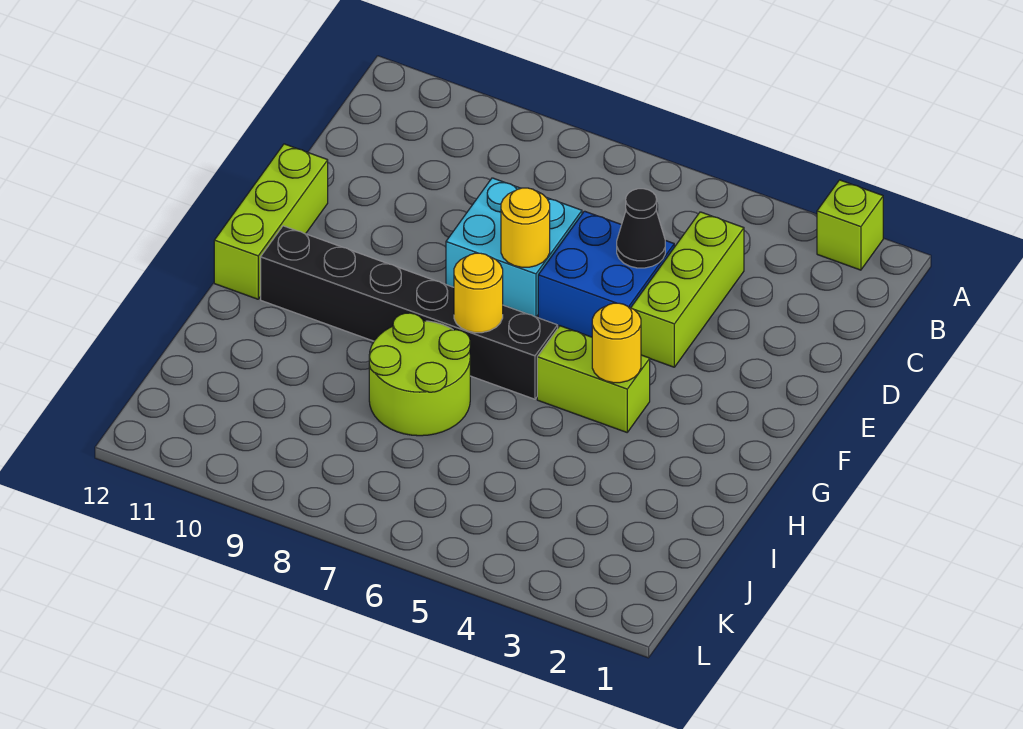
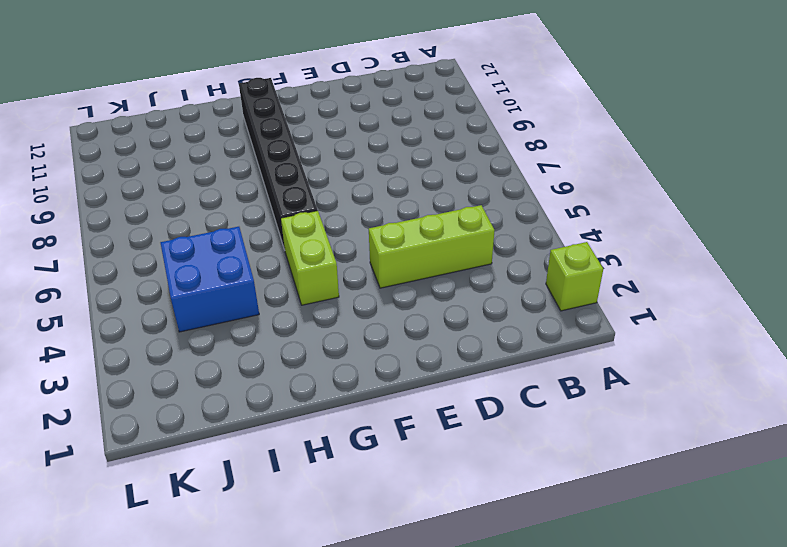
blue 2x2 brick [160,227,259,332] -> blue 2x2 brick moved to [538,211,674,337]
none -> cyan 2x2 brick [446,178,582,317]
none -> lime 1x3 brick [214,144,328,299]
none -> lime 2x2 round brick [369,313,470,436]

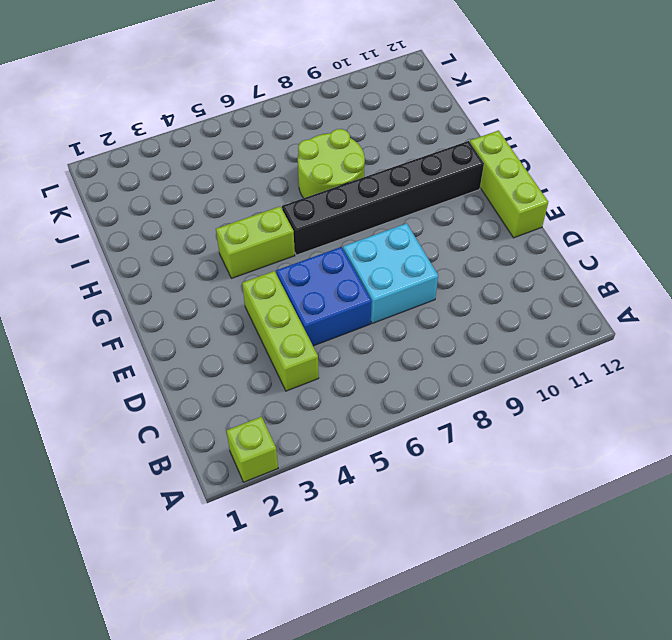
none -> black 1x1 cone [617,189,665,268]
none -> yellow 1x1 round brick [501,188,550,267]
none -> yellow 1x1 round brick [592,303,641,383]

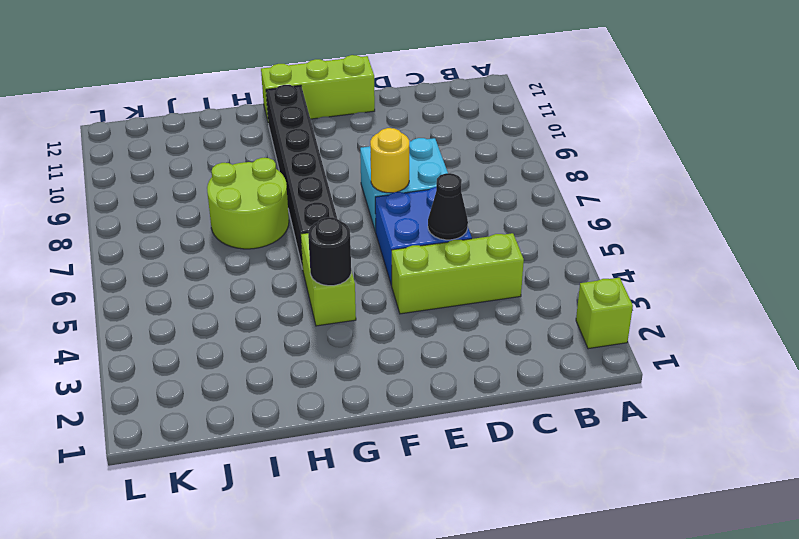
black 1x1 round brick [308,217,351,286] -> yellow 1x1 round brick [592,303,641,383]
none -> yellow 1x1 round brick [454,253,503,333]

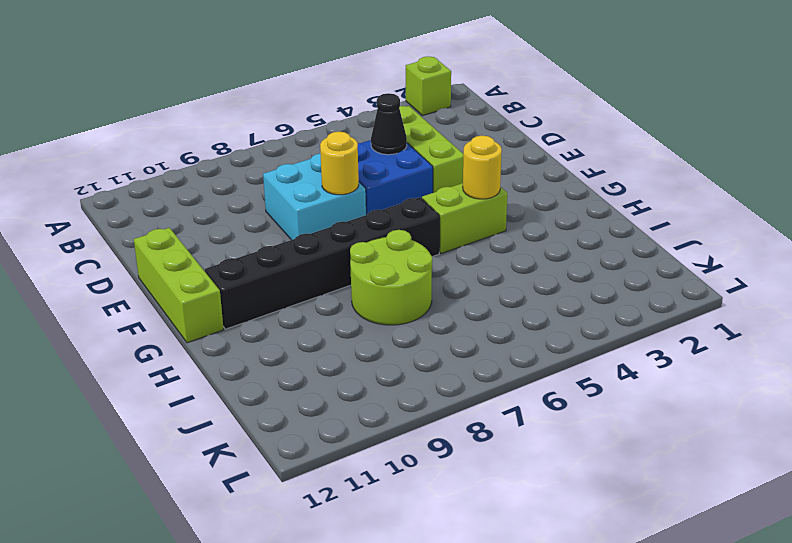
none -> yellow 1x1 round brick [454,253,503,333]

